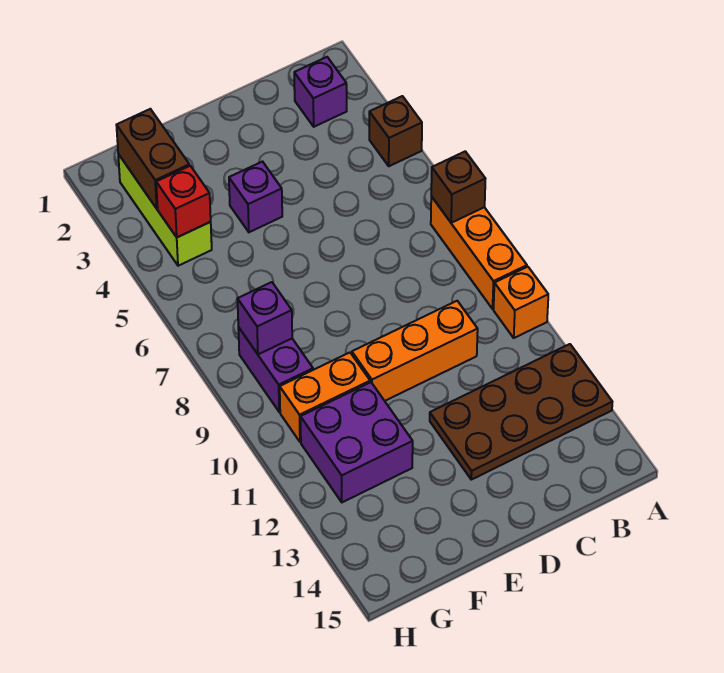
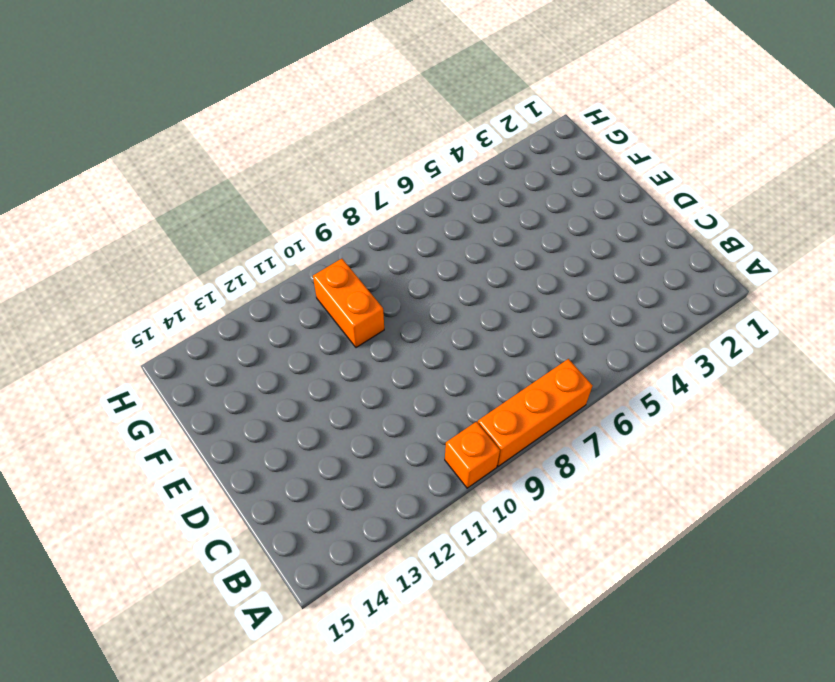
none -> brown 1x1 brick [369,96,422,166]
none -> brown 2x4 plate [430,344,612,480]
none -> purple 1x1 brick [294,57,347,127]

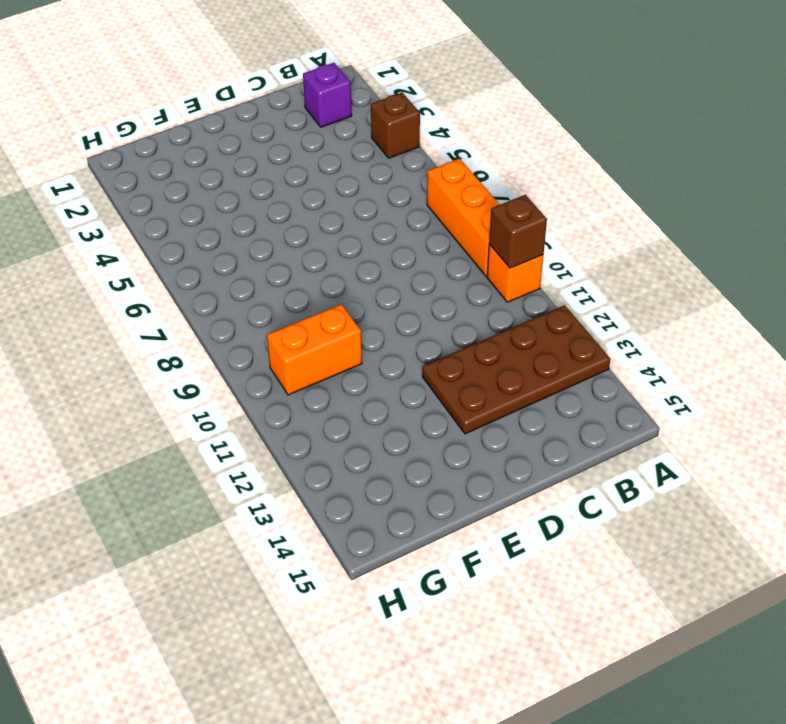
brown 1x1 brick [489,195,547,268] -> brown 1x1 brick moved to [431,151,485,223]
none -> orange 1x3 brick [352,301,478,401]
none -> purple 1x1 brick [229,162,282,232]
none -> purple 2x2 brick [301,382,413,502]

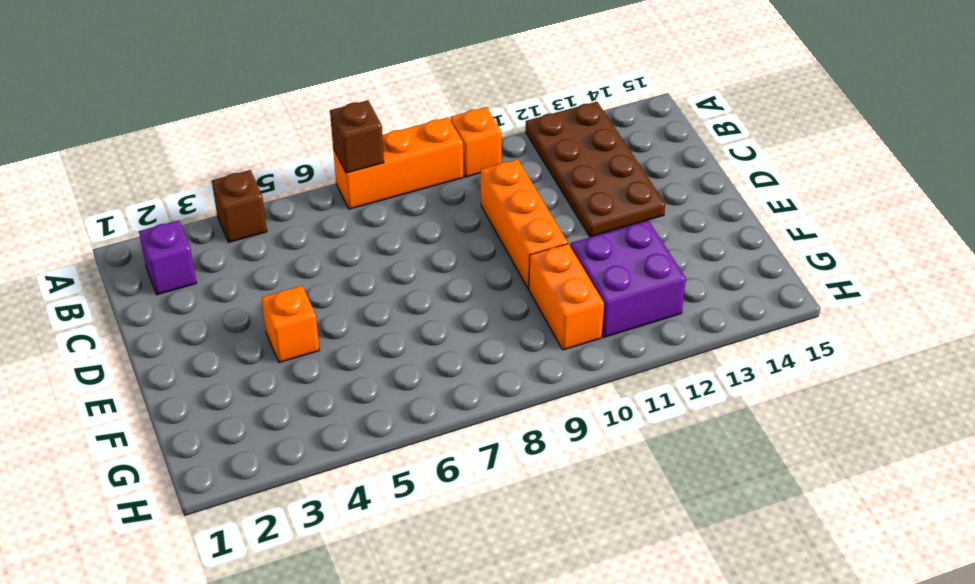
orange 1x1 brick [261,286,319,363] -> purple 1x1 brick [229,162,282,232]
none -> lime 1x3 brick [118,154,212,266]
none -> purple 1x2 brick [238,327,313,412]
none -> brown 1x2 brick [116,109,189,208]

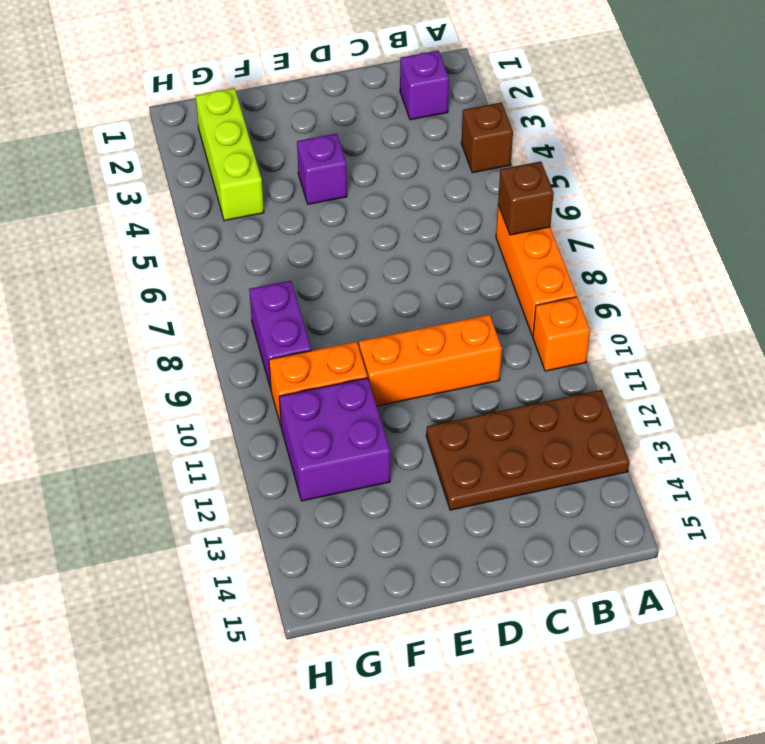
none -> brown 1x2 brick [116,109,189,208]
none -> red 1x1 brick [156,166,211,237]
none -> purple 1x1 brick [237,282,292,354]

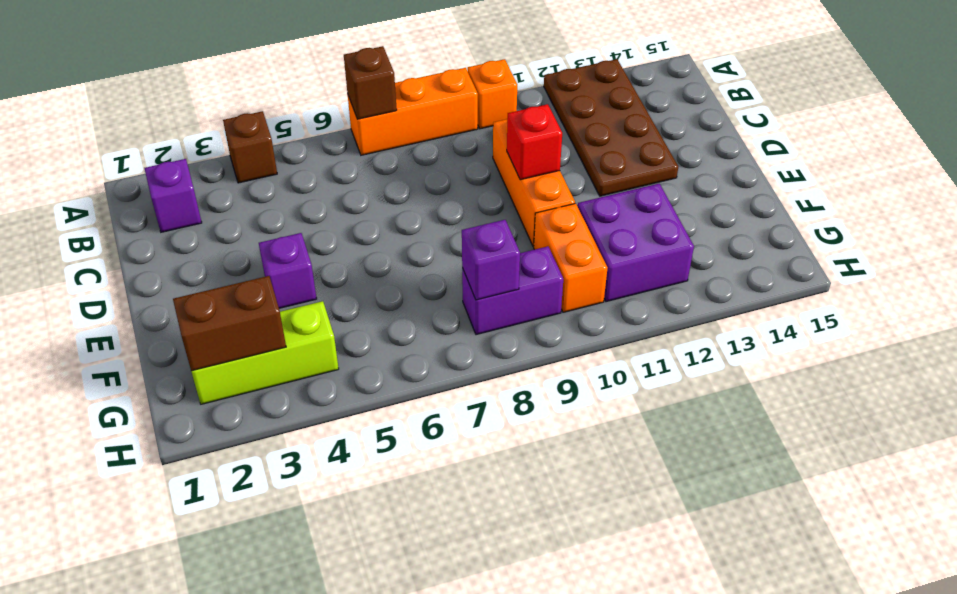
red 1x1 brick [507,104,562,180] -> red 1x1 brick moved to [156,166,211,237]

